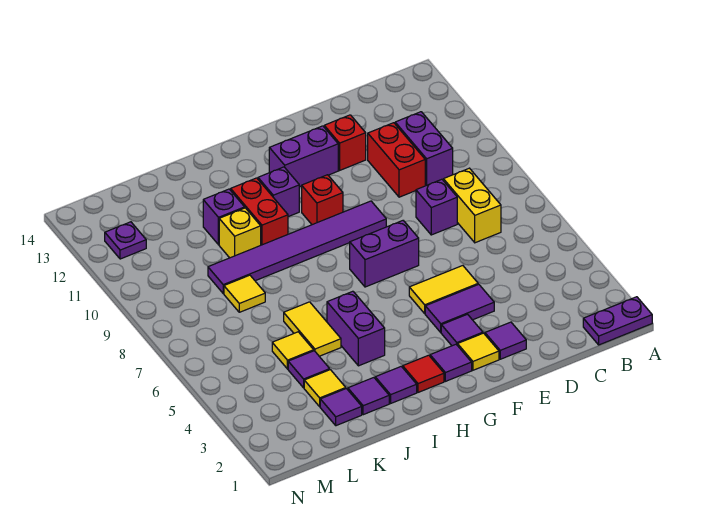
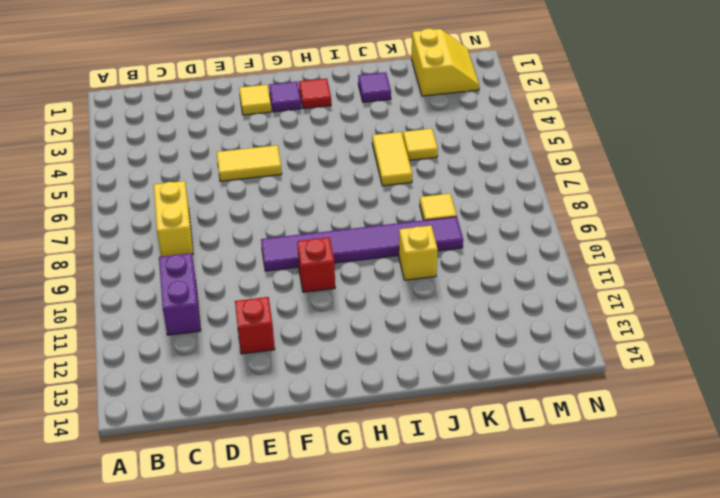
yellow 2x2 slope [411,29,479,96] -> none
none -> purple 1x2 plate [583,297,652,345]
none -> purple 1x1 brick [416,179,457,235]
none -> red 1x2 brick [368,123,425,197]
none -> purple 1x1 tile [485,322,526,359]

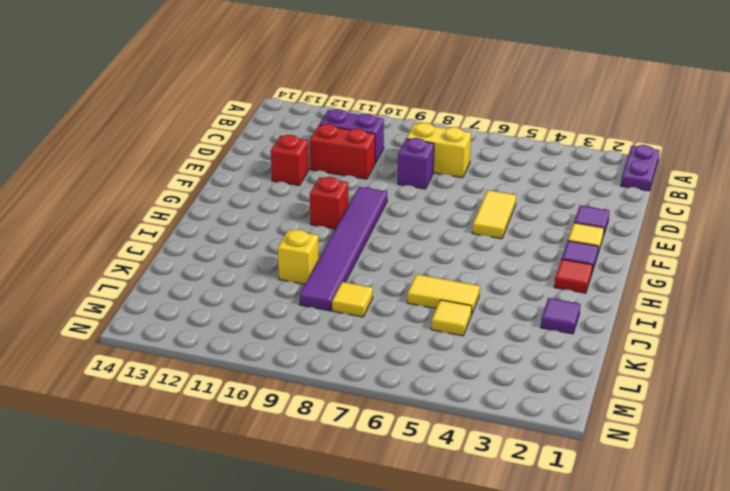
none -> purple 1x2 tile [425,284,494,332]
none -> purple 1x1 tile [441,314,483,346]
none -> purple 1x2 brick [350,221,419,287]
none -> purple 1x2 brick [269,126,338,187]

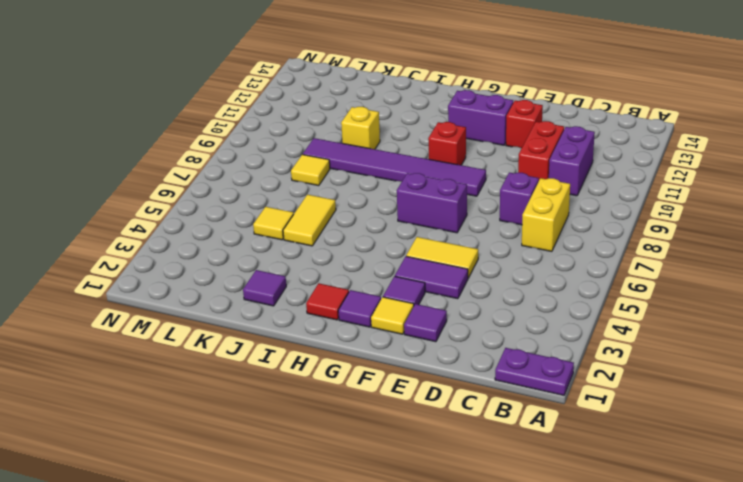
none -> purple 1x1 brick [258,167,299,217]
none -> purple 1x1 tile [375,366,417,403]
none -> purple 1x2 brick [327,291,385,366]
none -> red 1x2 brick [231,178,288,245]

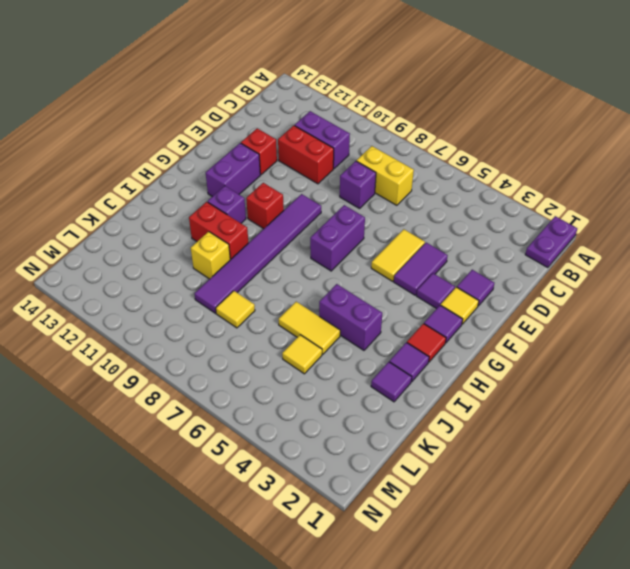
none -> purple 1x1 brick [203,189,245,245]
none -> purple 1x1 tile [320,389,362,426]
none -> yellow 1x1 tile [304,370,346,407]
none -> purple 1x1 tile [288,351,330,388]

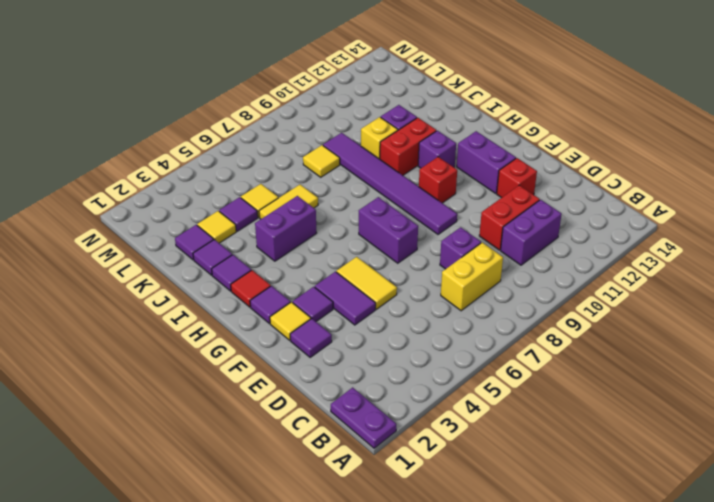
none -> purple 1x1 plate [105,222,146,259]

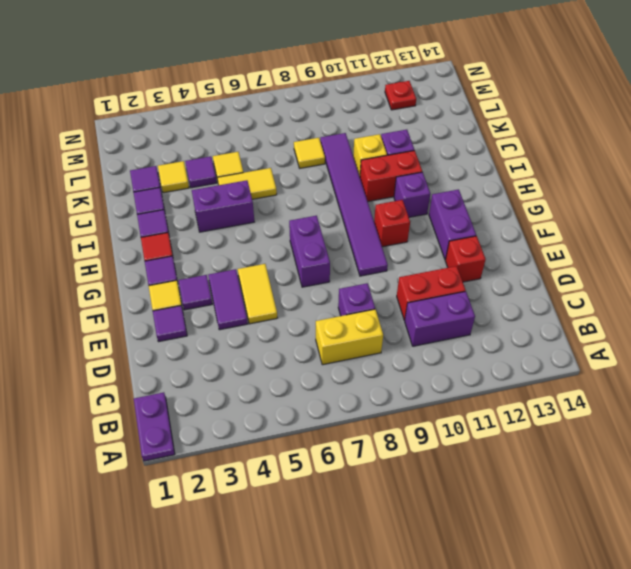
red 1x1 plate [385,81,416,110] -> purple 1x1 plate [105,222,146,259]

